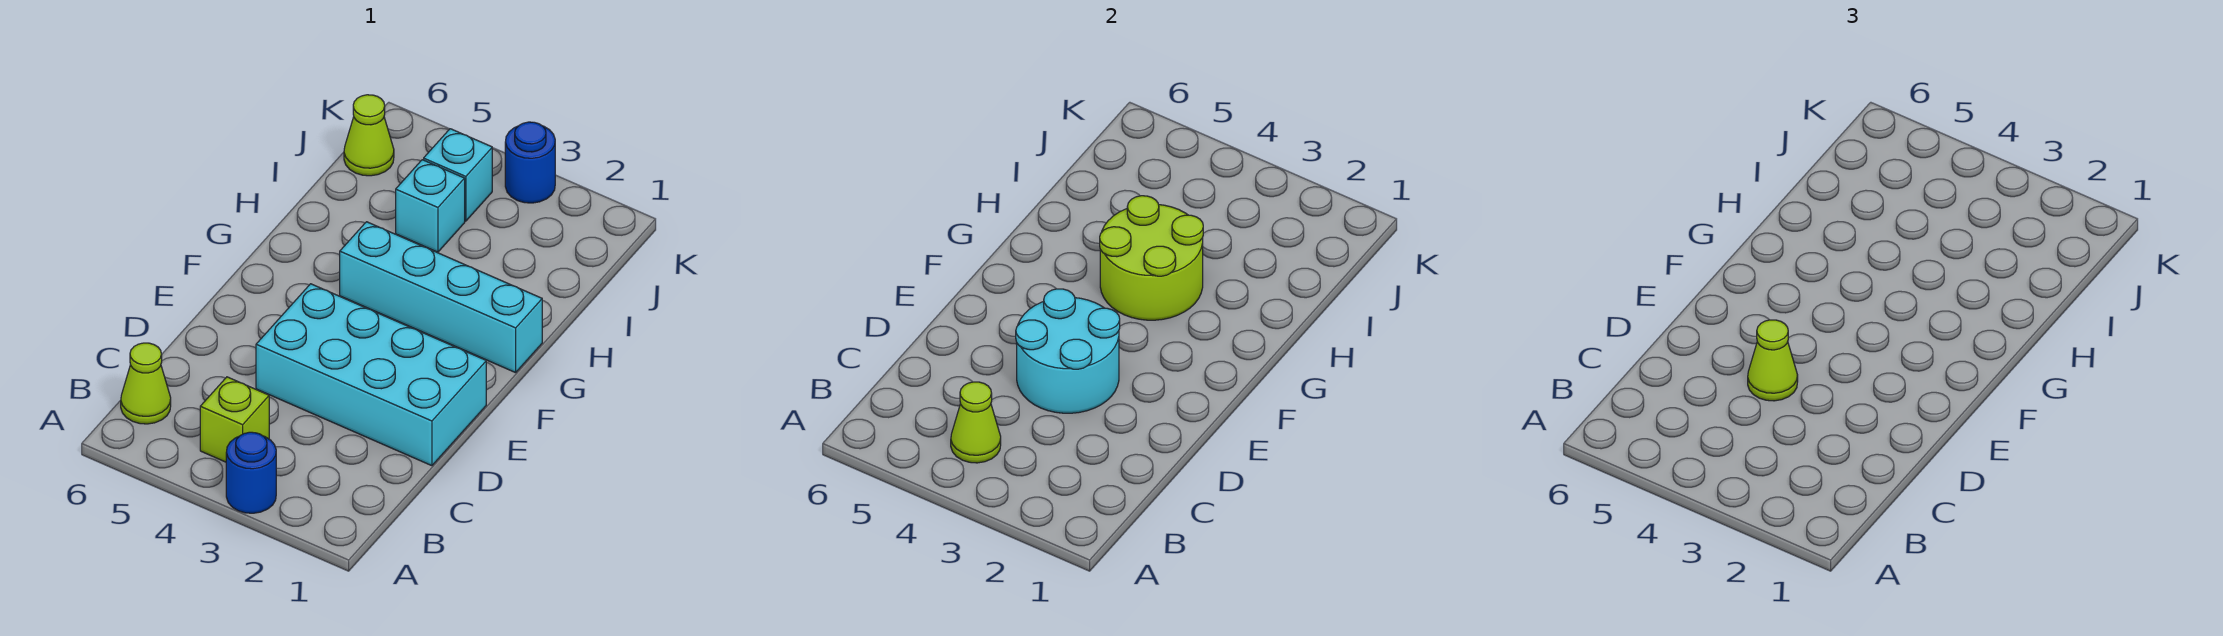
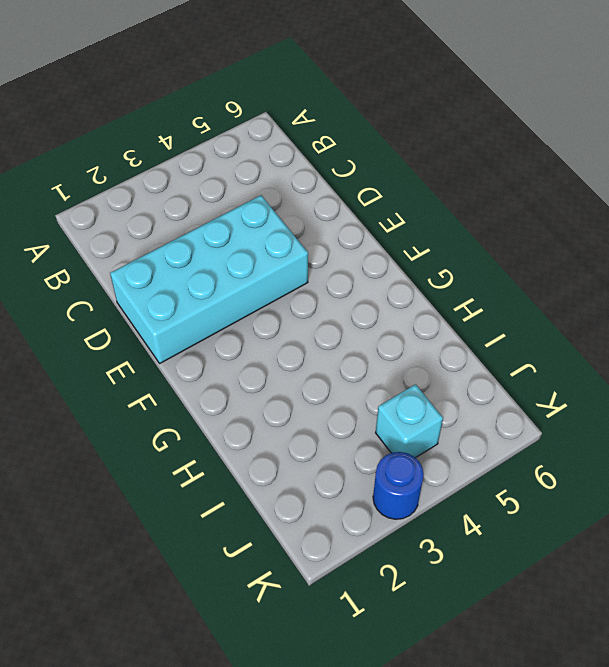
none -> blue 1x1 round brick [226,432,276,513]
none -> lime 1x1 brick [200,377,269,462]
none -> lime 1x1 cone [121,343,171,424]

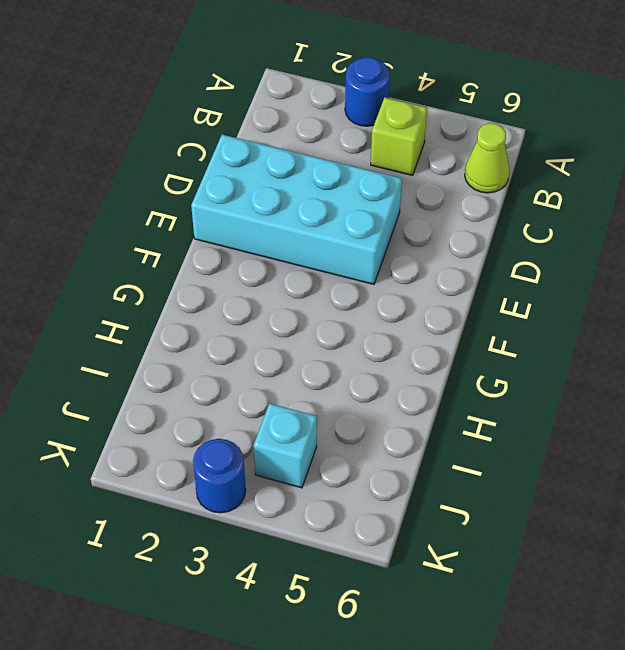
none -> cyan 1x4 brick [340,222,542,373]
none -> cyan 1x1 brick [396,160,465,252]
none -> lime 1x1 cone [344,95,394,176]

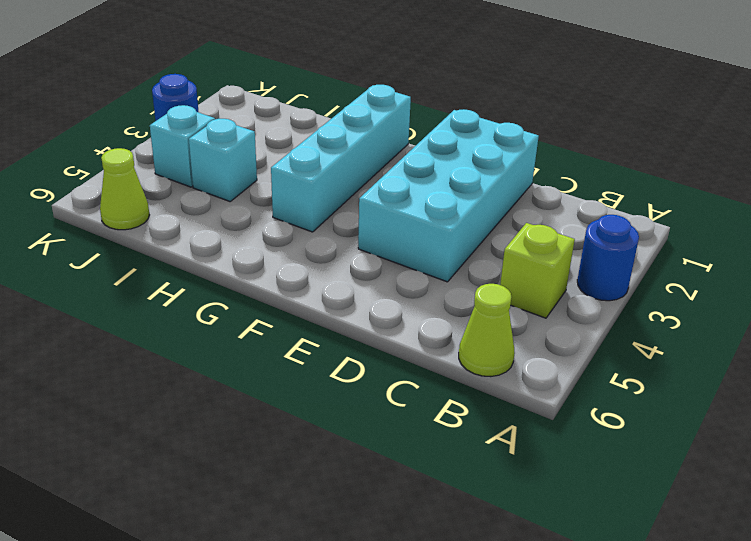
none -> lime 1x1 cone [951,382,1001,463]
none -> cyan 2x2 round brick [1016,289,1120,413]
none -> lime 2x2 round brick [1100,196,1203,320]

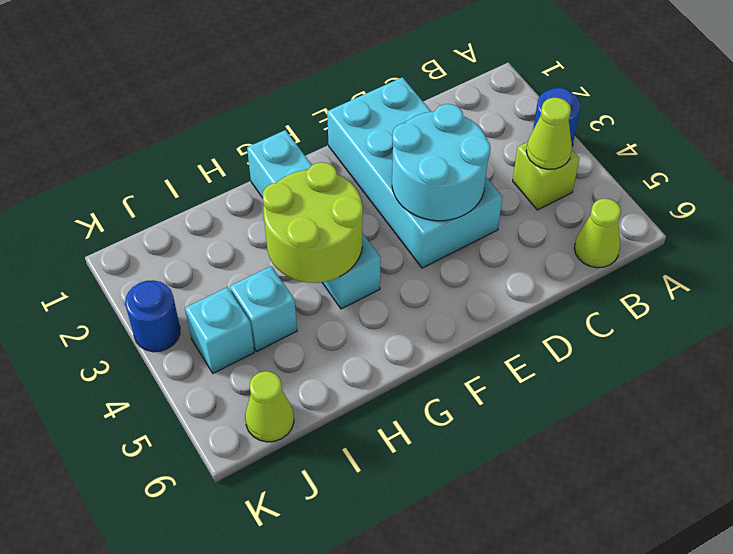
none -> lime 1x1 cone [1748,320,1798,401]

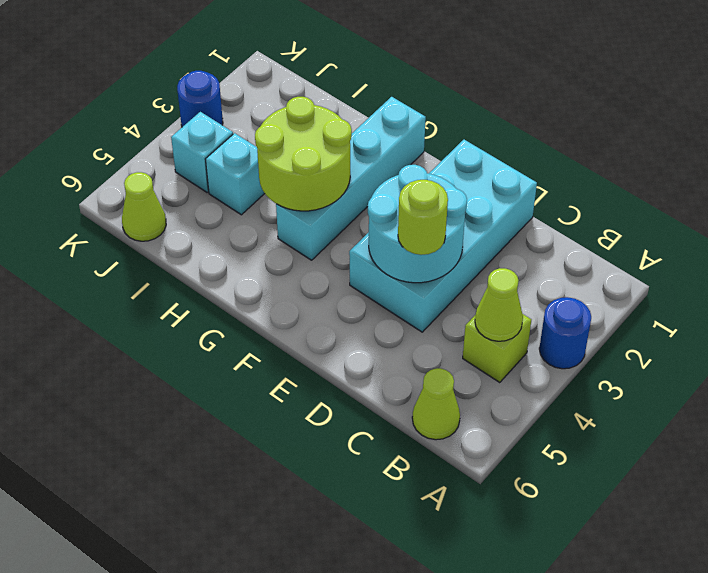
lime 1x1 round brick [398,180,448,255] -> lime 1x1 cone [1748,320,1798,401]

